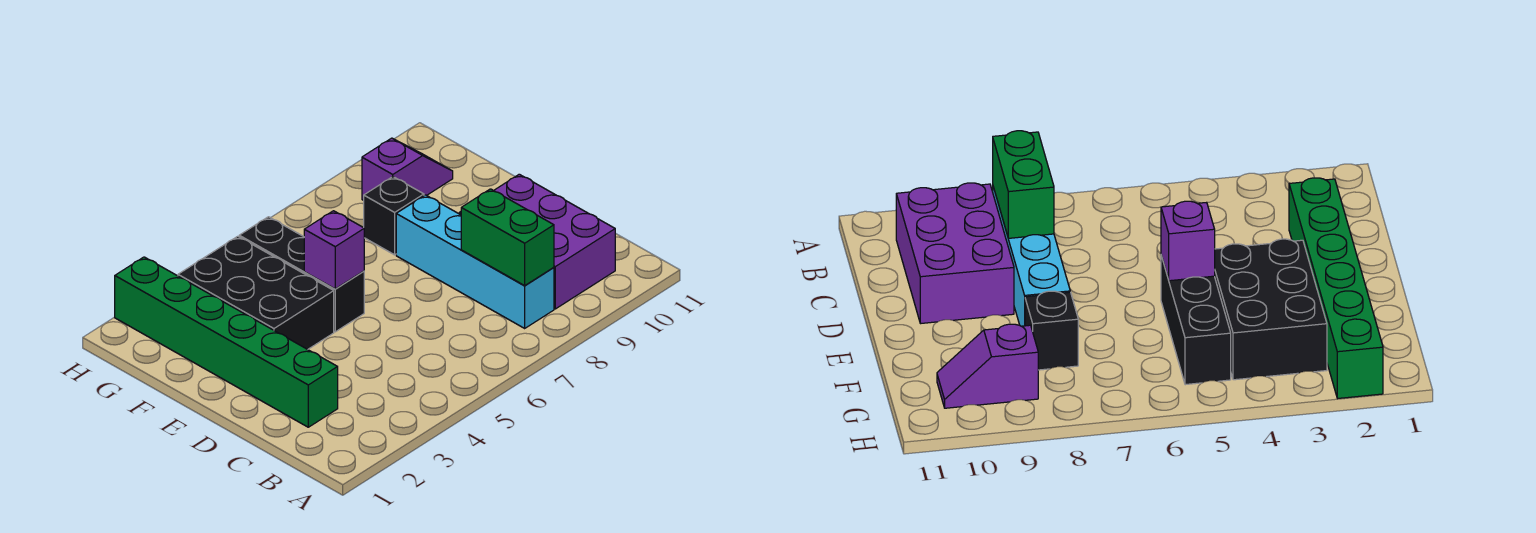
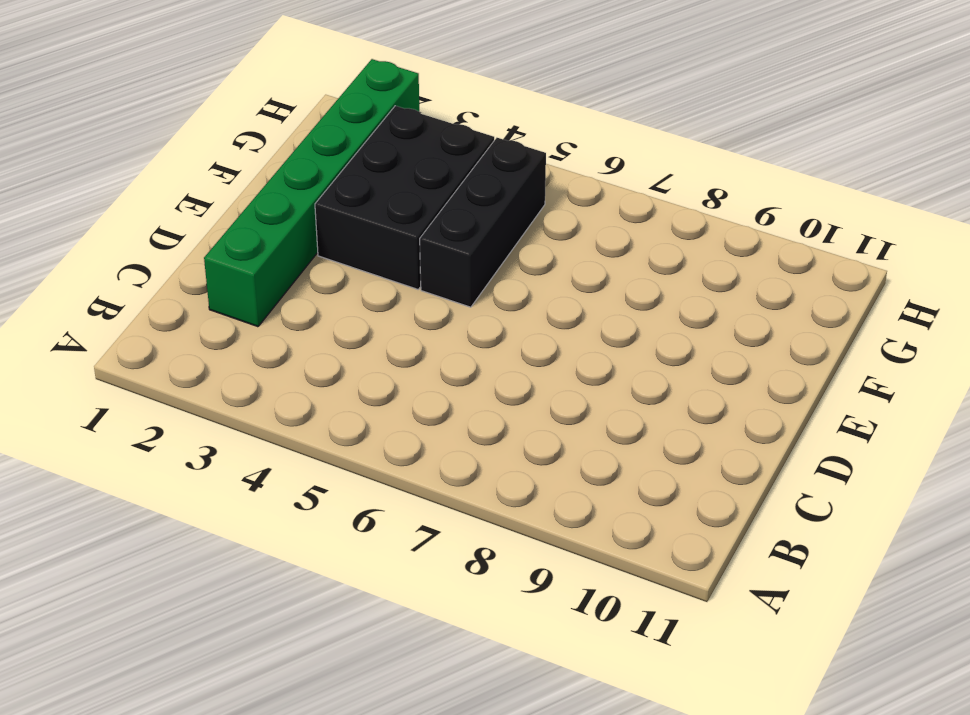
none -> cyan 1x4 brick [396,195,554,328]
none -> purple 2x3 brick [459,174,615,309]

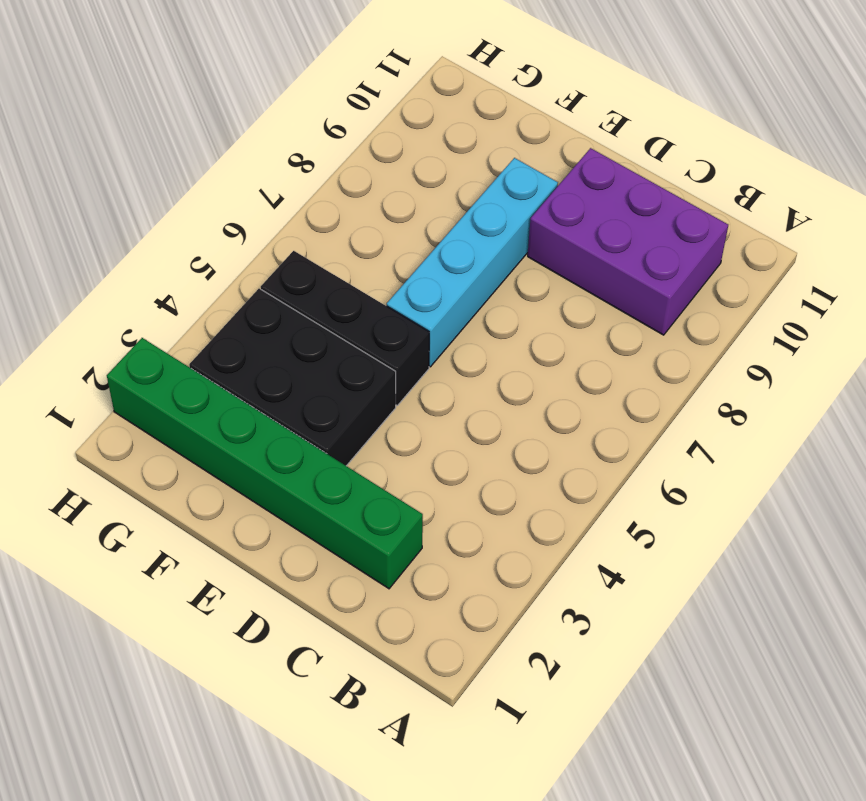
cyan 1x4 brick [387,158,558,367] -> cyan 1x4 brick turned to [396,195,554,328]
none -> black 1x1 brick [364,177,424,255]
none -> purple 1x2 slope [362,138,453,200]

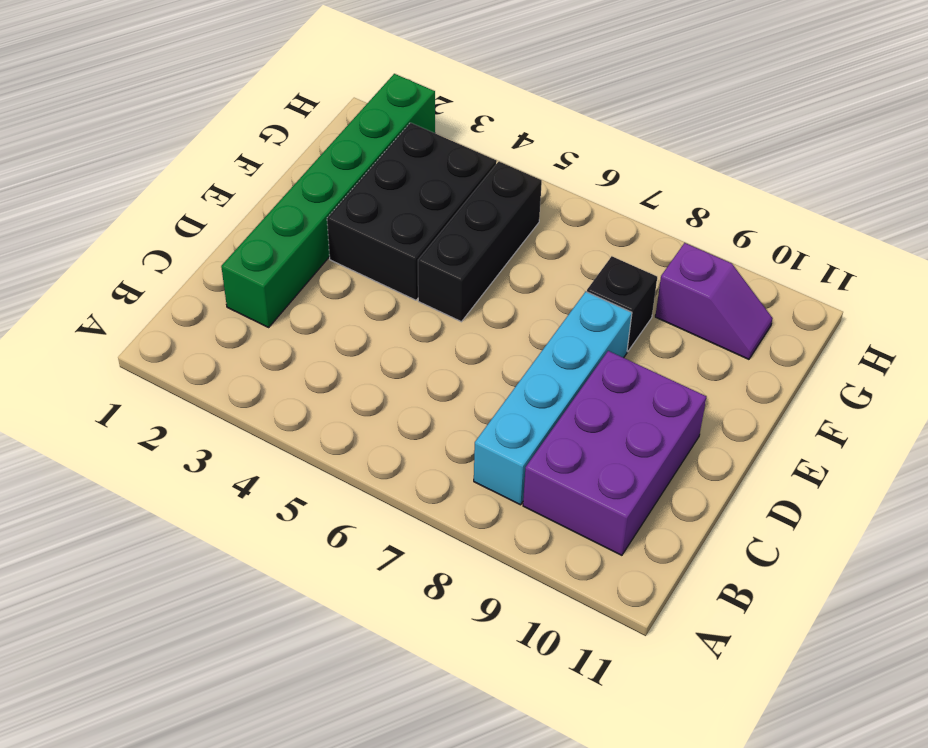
none -> green 1x2 brick [461,189,554,285]
none -> purple 1x1 brick [304,211,364,289]

